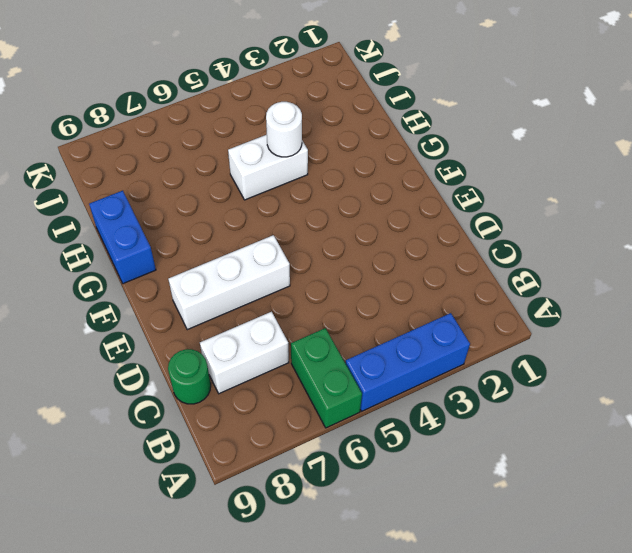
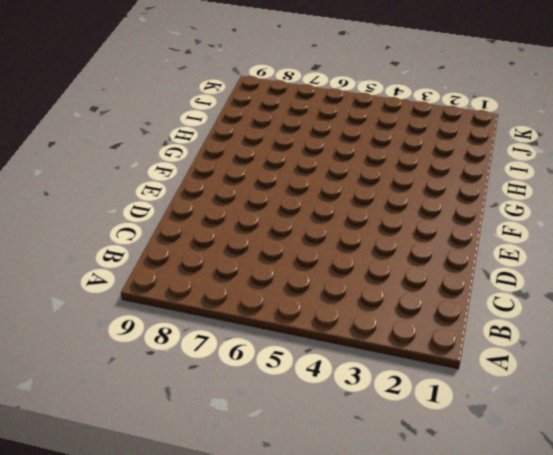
none -> blue 1x3 brick [345,313,470,411]
none -> green 1x2 brick [291,328,362,428]

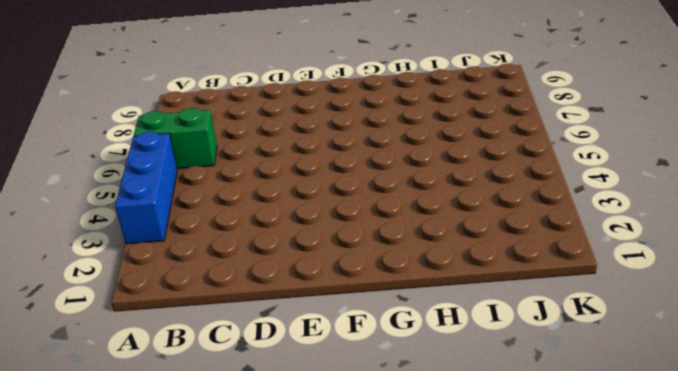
none -> white 1x2 brick [200,312,289,394]
none -> green 1x1 round brick [168,349,211,404]

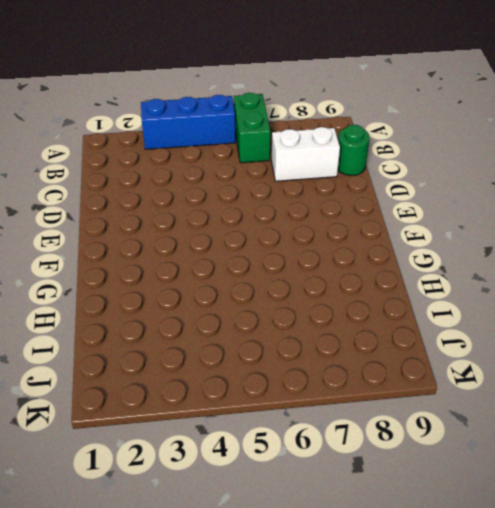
none -> white 1x3 brick [168,235,290,330]
none -> blue 1x2 brick [89,191,156,284]

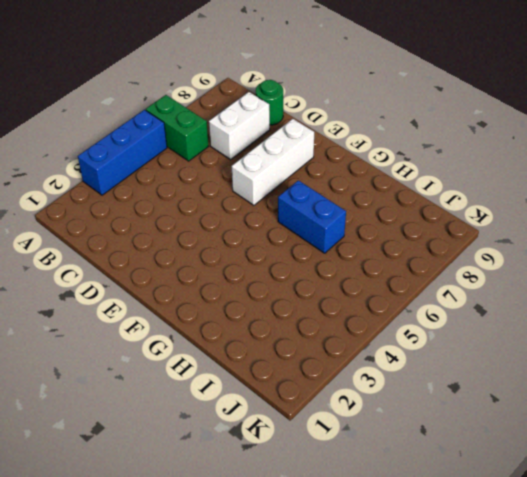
blue 1x2 brick [278,180,346,253] -> blue 1x2 brick moved to [89,191,156,284]
none -> white 1x2 brick [228,135,308,200]
none -> white 1x1 round brick [266,102,302,157]

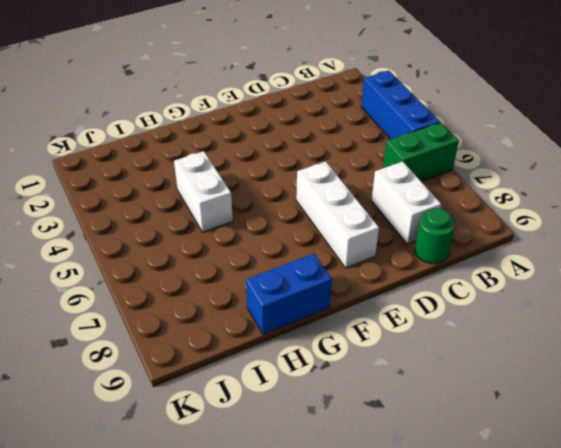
none -> white 1x1 round brick [266,102,302,157]

